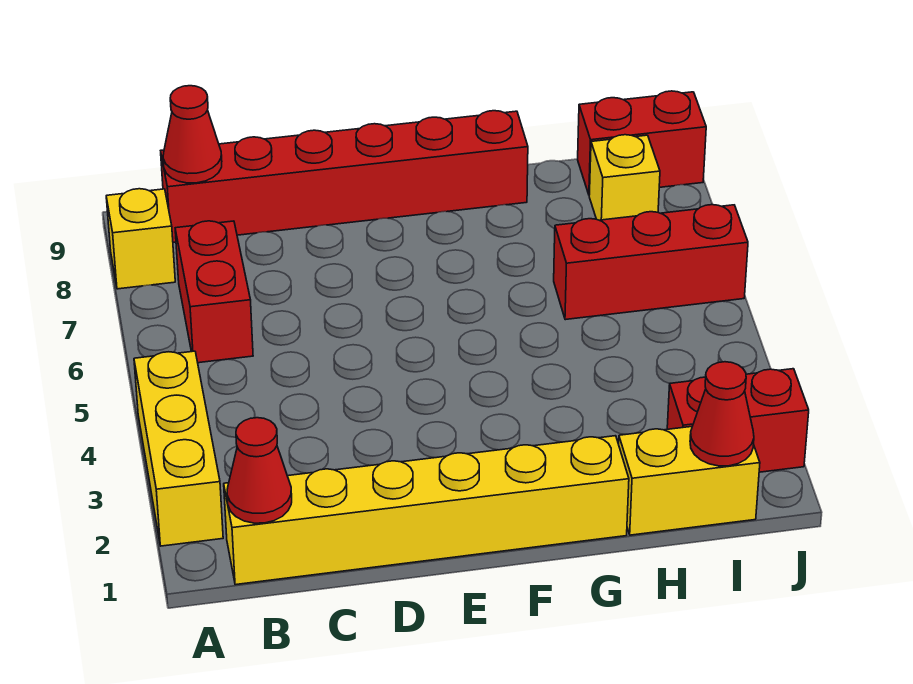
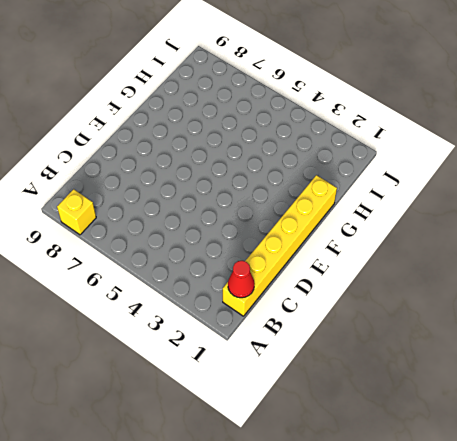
none -> yellow 1x3 brick [134,351,223,546]
none -> red 1x2 brick [175,221,253,363]
none -> red 1x6 brick [161,111,528,242]

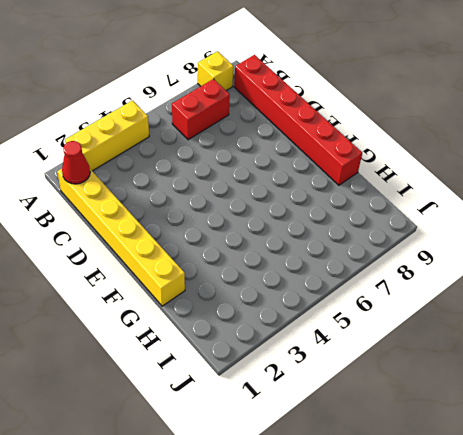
none -> yellow 1x2 brick [619,427,760,535]
none -> red 1x3 brick [554,205,748,320]
none -> red 1x2 brick [667,369,809,472]

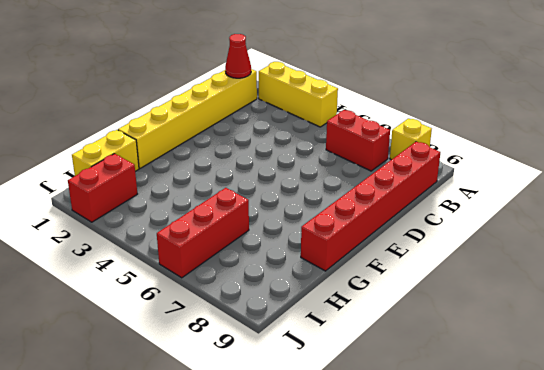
none -> yellow 1x1 brick [589,135,660,220]
none -> red 1x2 brick [578,91,706,195]
none -> red 1x1 cone [163,86,222,183]

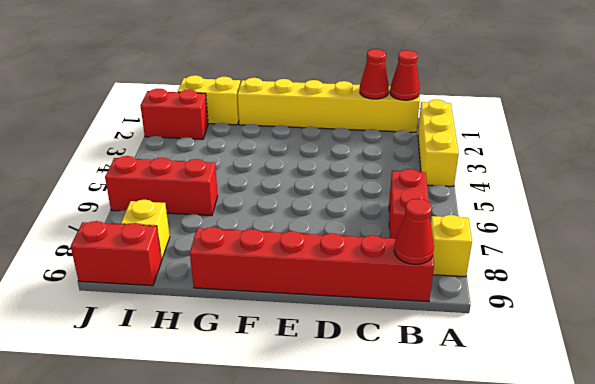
red 1x1 cone [360,49,389,99] -> red 1x1 cone moved to [690,362,754,466]

